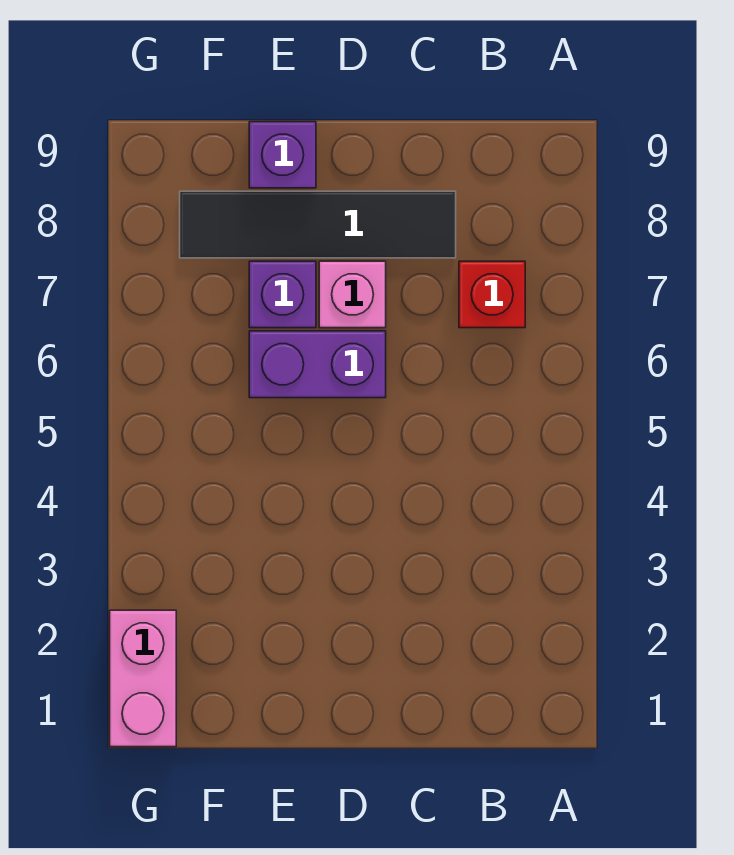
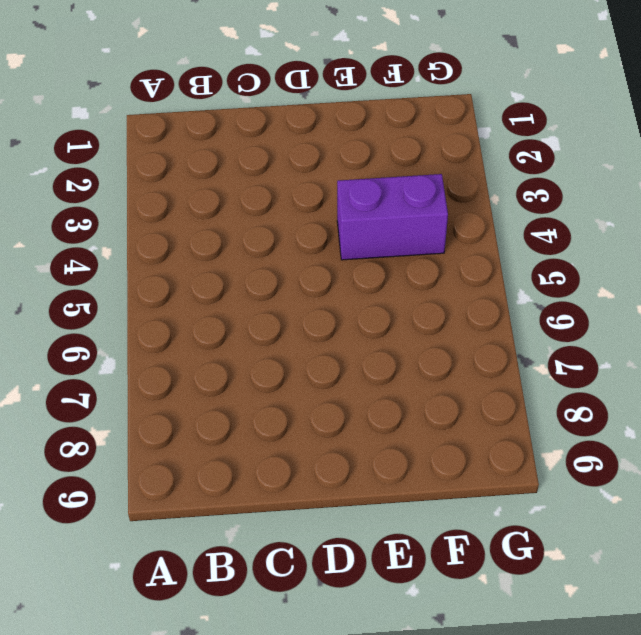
purple 1x2 brick [337,174,448,260] -> purple 1x2 brick moved to [249,331,386,398]
none -> red 1x1 brick [459,261,525,328]
none -> black 1x4 tile [180,191,456,258]

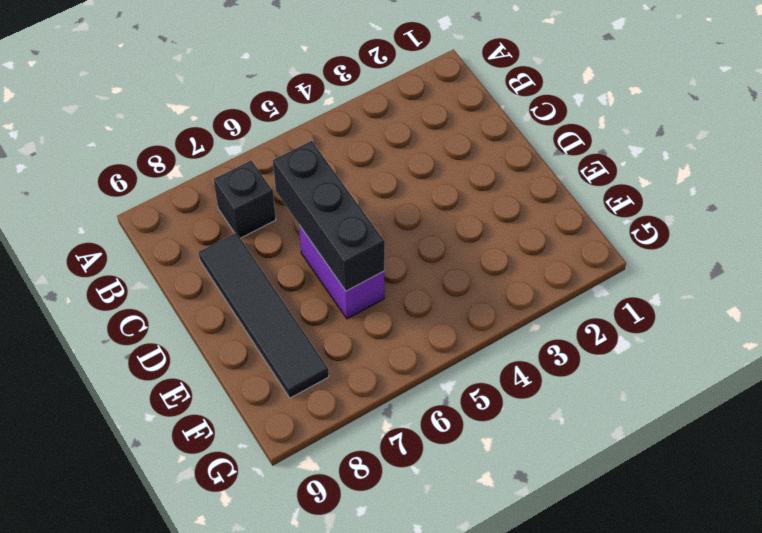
black 1x1 brick [214,160,276,238] -> red 1x1 brick [459,261,525,328]
black 1x3 brick [273,141,385,291] -> none
none -> pink 1x1 brick [319,261,386,328]
none -> purple 1x1 brick [249,261,316,328]

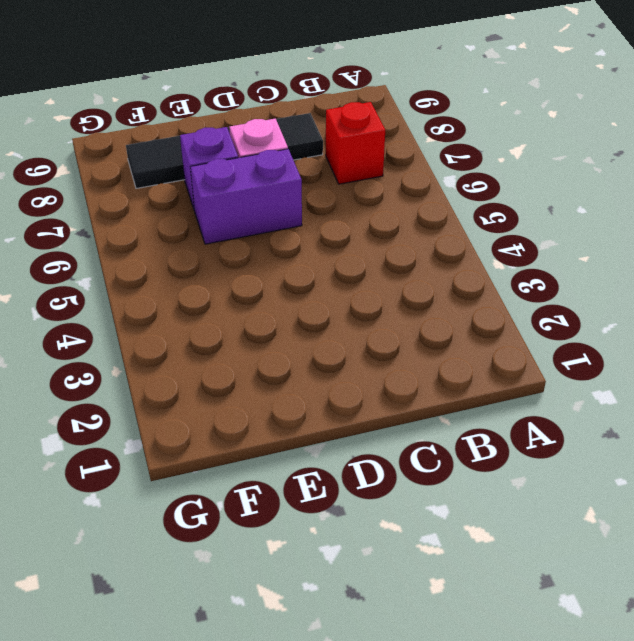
none -> purple 1x1 brick [249,122,316,188]
none -> pink 1x2 brick [110,610,176,747]

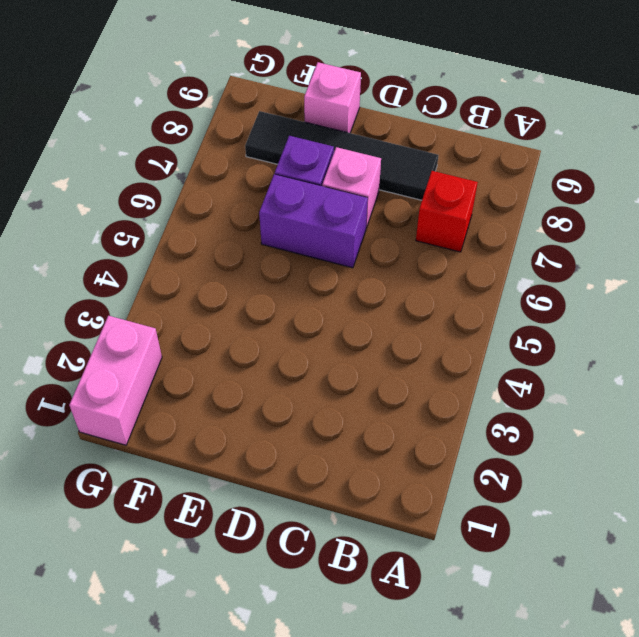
pink 1x1 brick [304,62,361,133] -> purple 1x1 brick [249,122,316,188]

